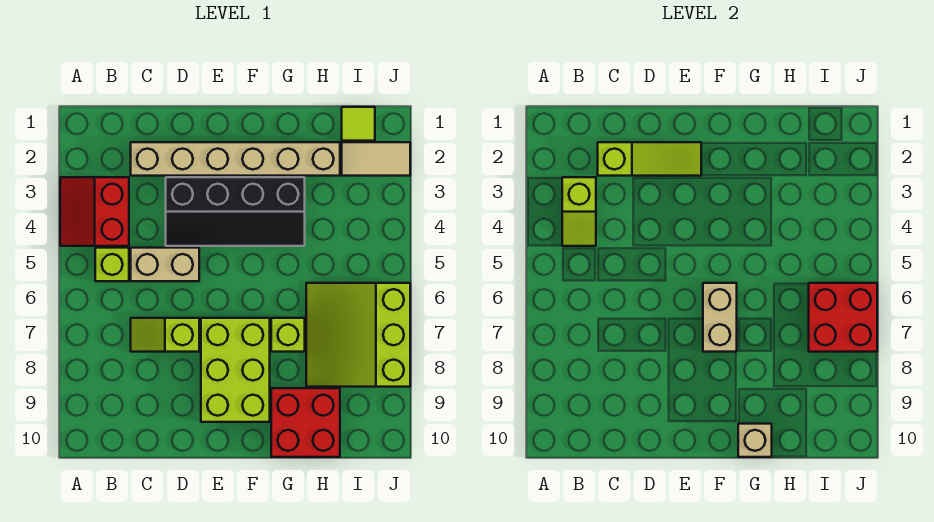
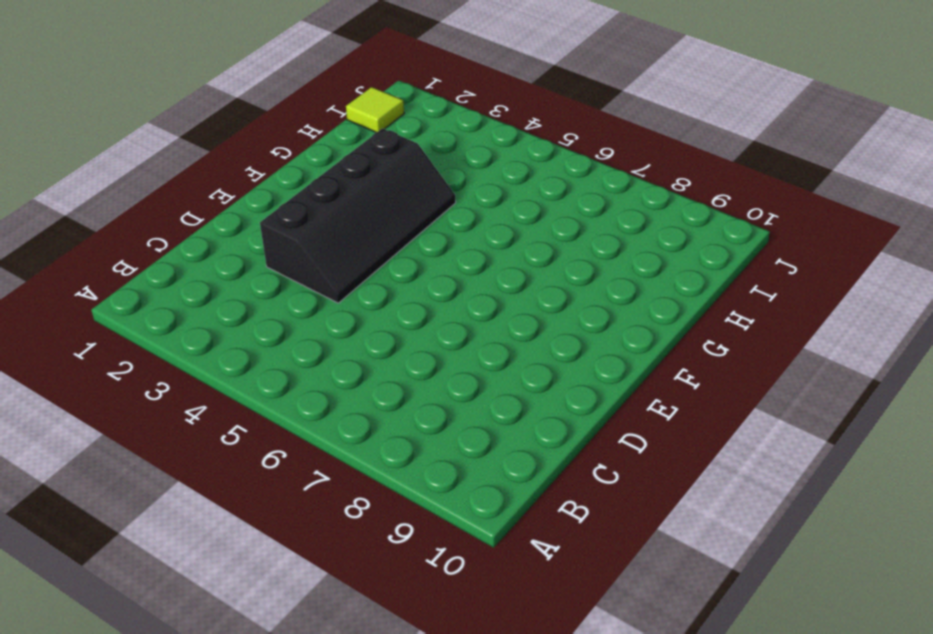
none -> red 2x2 slope [60,177,129,246]
none -> lime 1x1 brick [95,248,129,281]
none -> tan 1x6 brick [131,142,340,176]

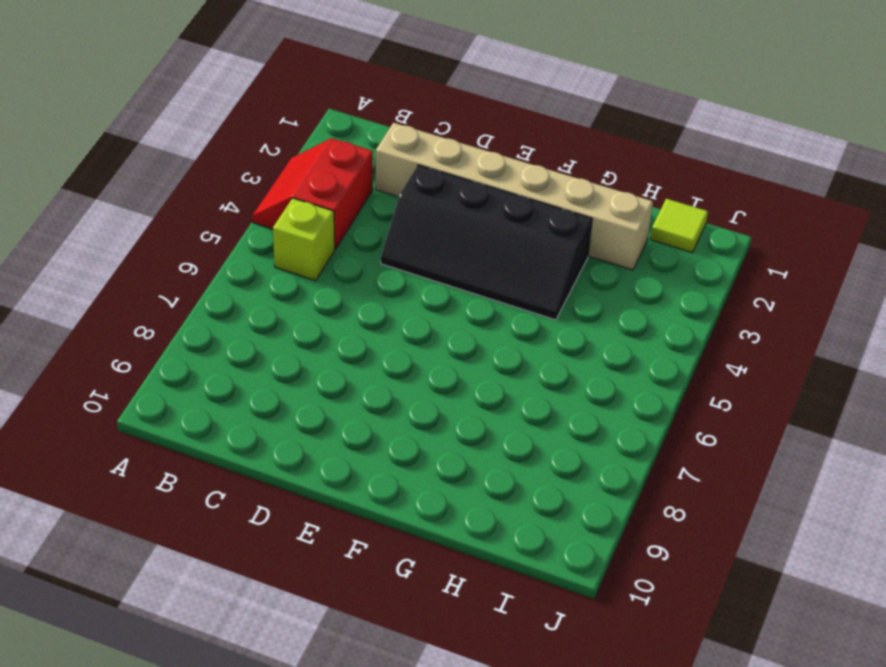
none -> tan 1x2 brick [131,248,199,281]
none -> lime 1x2 slope [131,318,199,352]
none -> lime 2x3 brick [201,318,270,422]

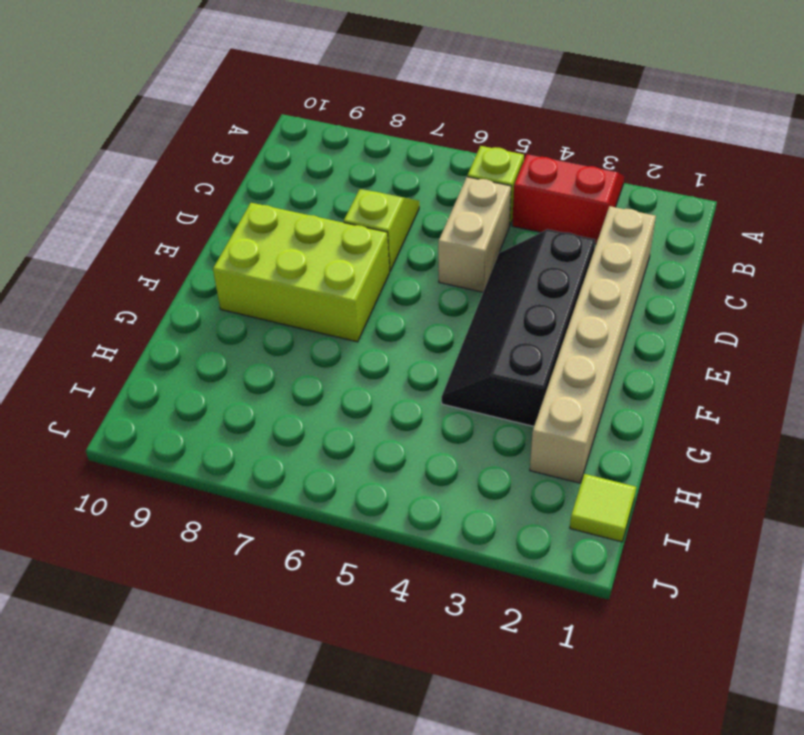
none -> lime 1x1 brick [271,318,305,352]
none -> red 2x2 brick [271,388,340,457]
none -> lime 3x3 slope [306,283,410,387]

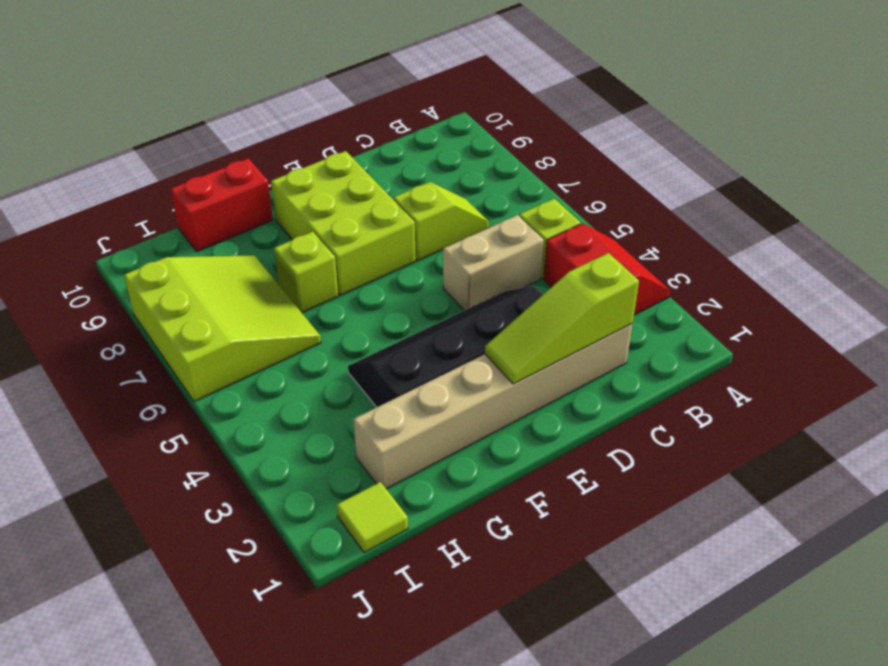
red 1x2 brick [171,158,273,252] -> red 2x2 brick [271,388,340,457]
none -> tan 1x2 tile [342,142,410,176]
none -> lime 1x2 slope [562,177,596,246]
none -> tan 1x2 brick [703,283,737,352]

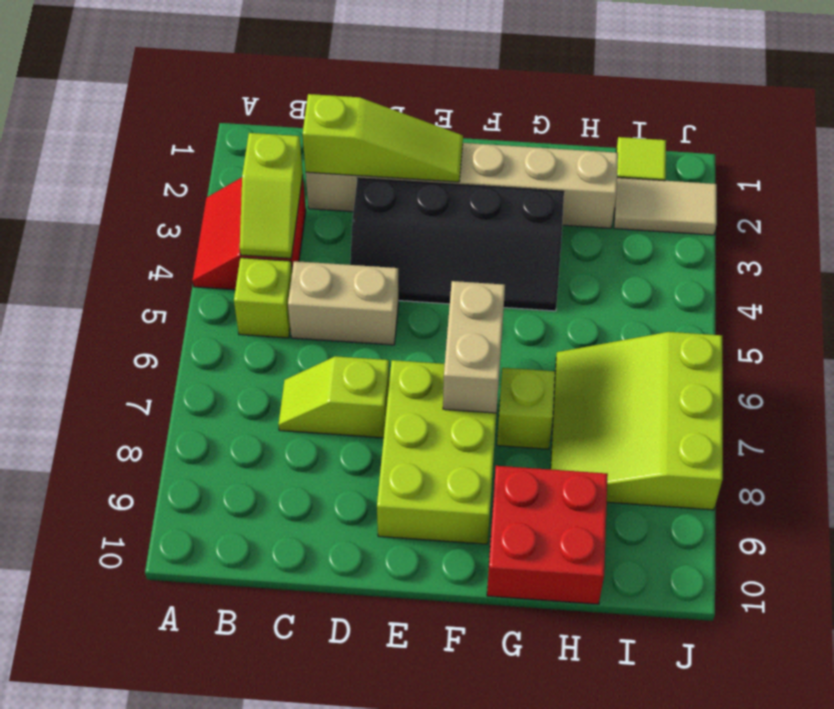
none -> tan 1x1 brick [738,424,772,457]
none -> red 2x2 brick [809,283,877,352]

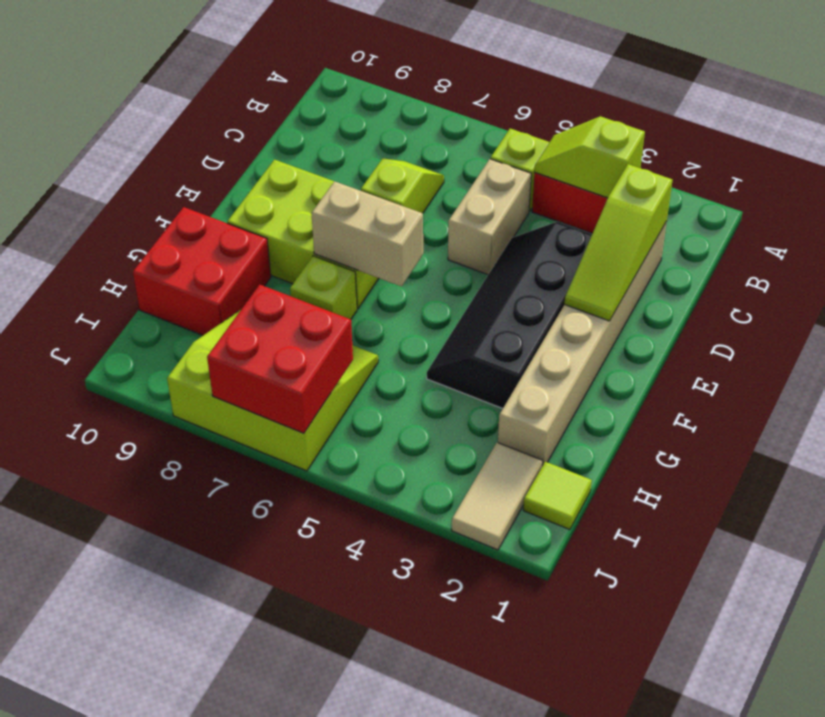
none -> tan 1x1 brick [738,424,772,457]

